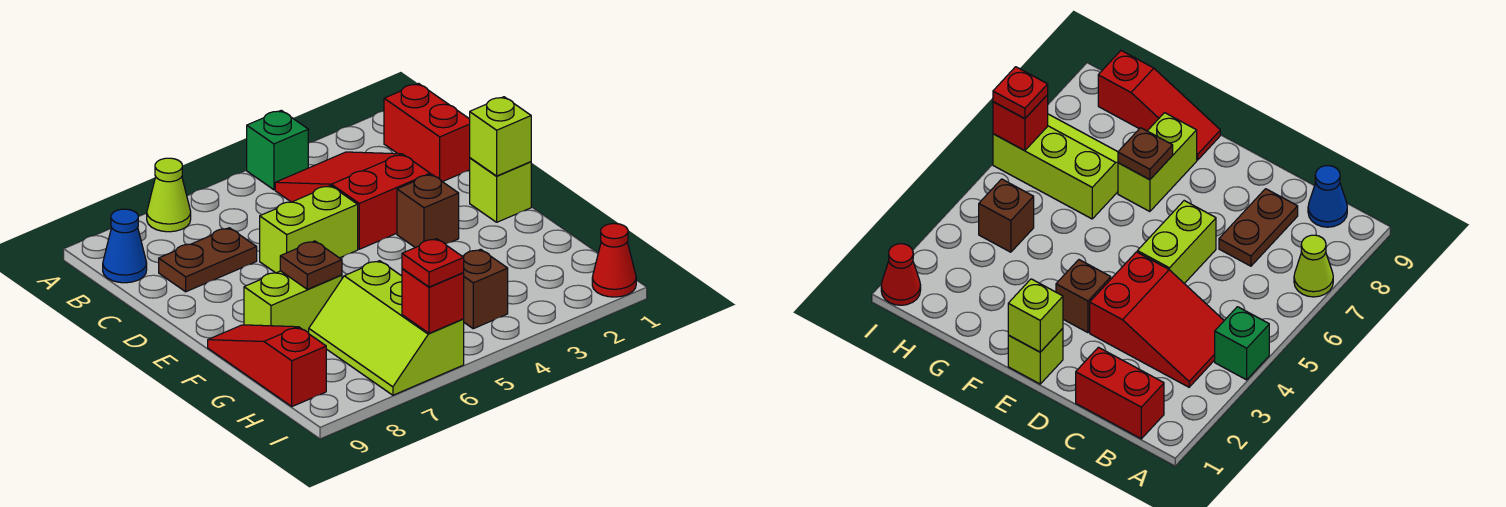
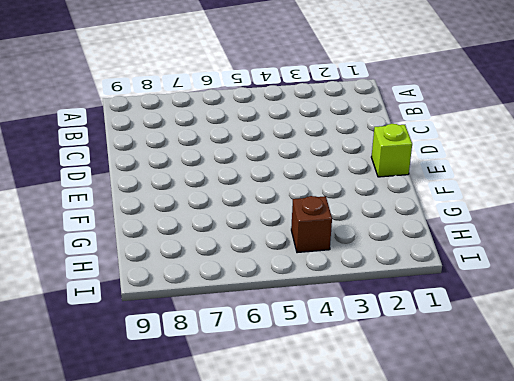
none -> green 1x1 brick [247,110,308,190]
none -> lime 1x1 cone [147,158,191,232]
none -> red 1x2 brick [384,84,470,182]

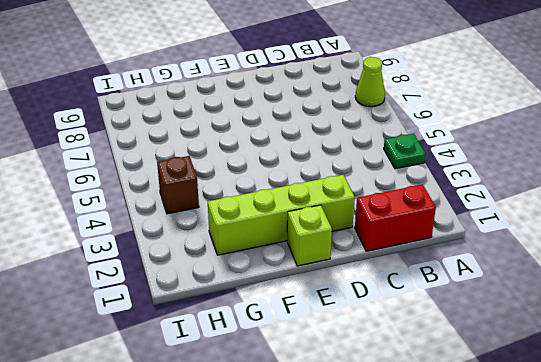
green 1x1 plate [384,134,425,169] -> green 1x1 brick [247,110,308,190]
lime 1x4 brick [208,175,355,255] -> none
none -> red 2x3 slope [275,152,430,249]
none -> blue 1x1 cone [103,209,147,283]
none -> brown 1x2 plate [159,228,257,292]

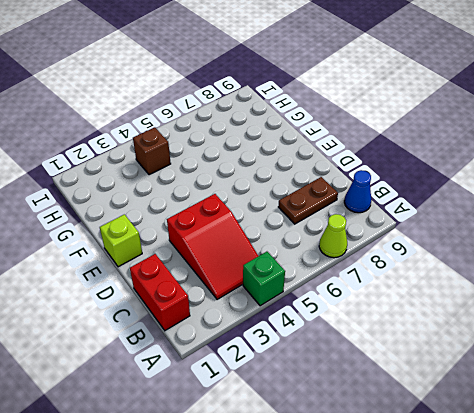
none -> lime 1x2 brick [260,186,358,273]
none -> brown 1x1 brick [397,174,459,248]
none -> lime 1x2 brick [244,271,342,333]

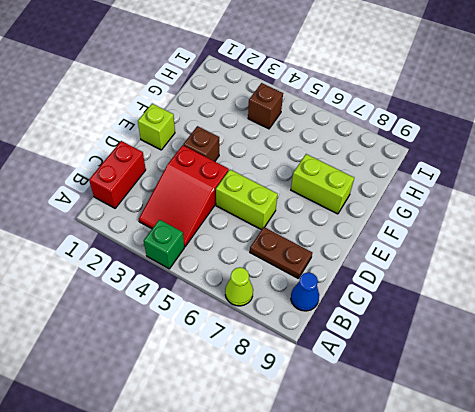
none -> red 1x3 slope [208,325,326,406]
none -> lime 2x3 slope [309,261,464,395]
none -> red 1x1 cone [592,223,636,297]

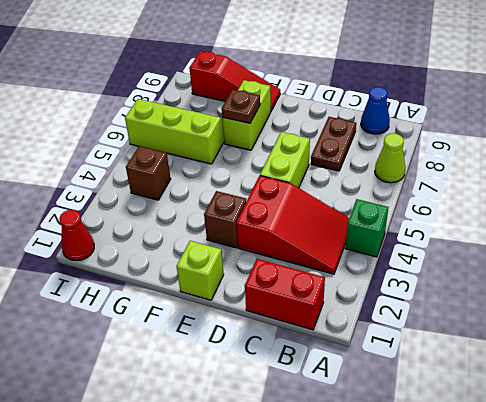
none -> lime 1x1 brick [470,97,531,176]
none -> red 1x1 brick [402,269,464,333]
none -> red 1x1 plate [402,239,464,287]

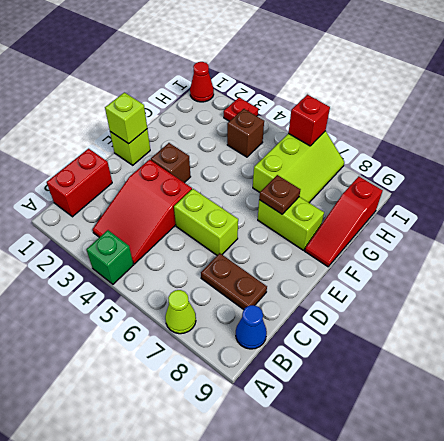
red 1x1 plate [224,97,258,121] -> red 1x1 plate moved to [402,239,464,287]

